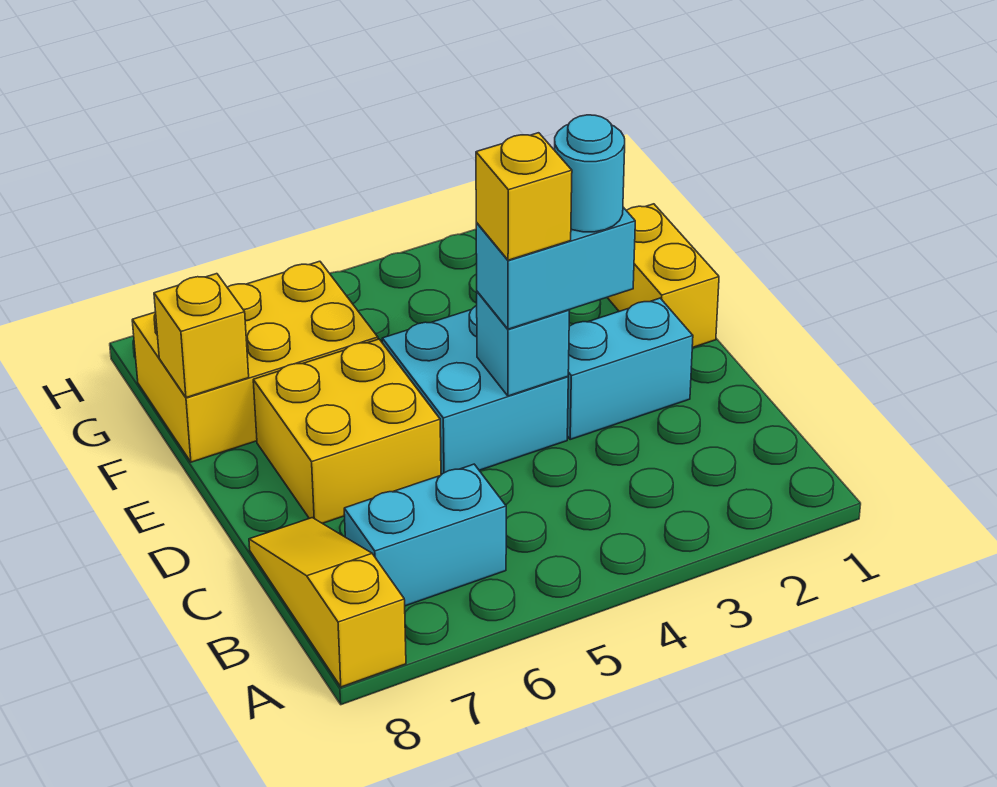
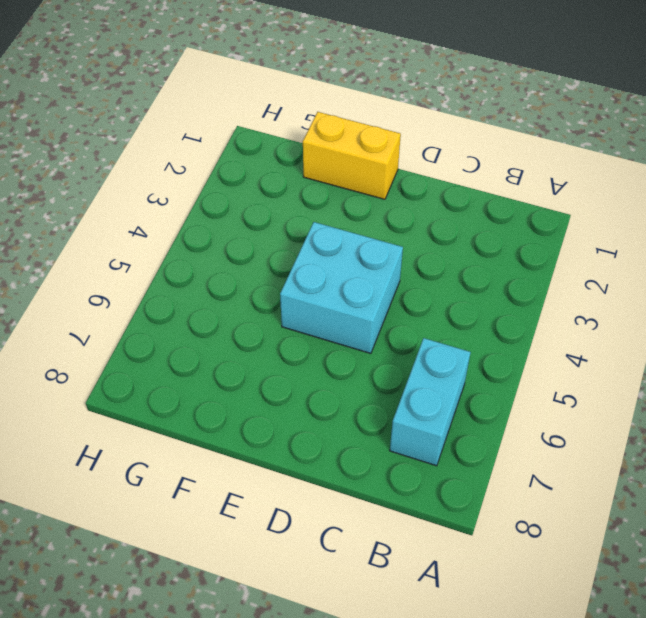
none -> yellow 1x3 slope [249,518,406,687]
none -> cyan 1x2 brick [567,298,693,439]
none -> yellow 2x2 brick [253,339,441,523]

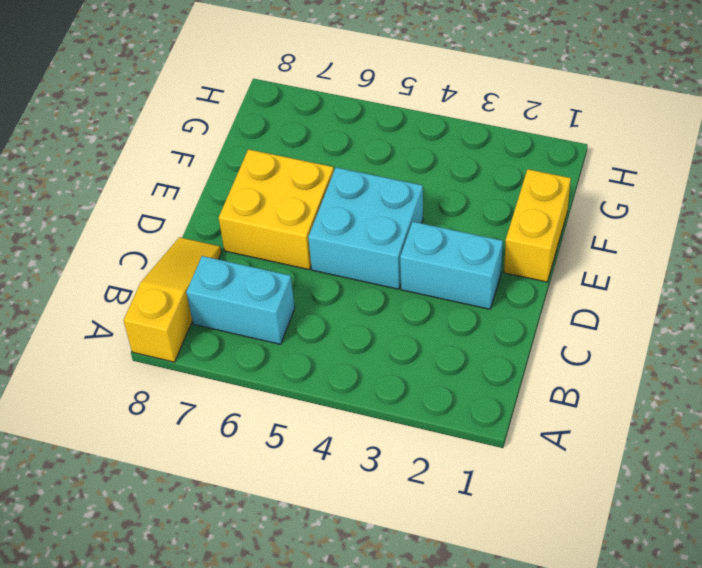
none -> yellow 2x3 brick [132,261,378,462]
none -> cyan 1x1 brick [477,292,569,396]
none -> yellow 1x1 brick [154,274,249,398]

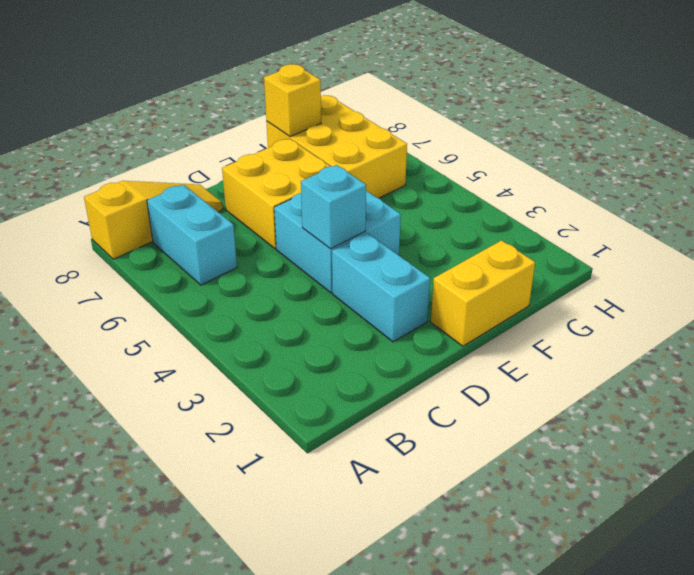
none -> cyan 1x2 brick [476,207,635,329]
none -> cyan 1x1 round brick [555,115,625,232]
none -> yellow 1x1 brick [476,133,572,260]

